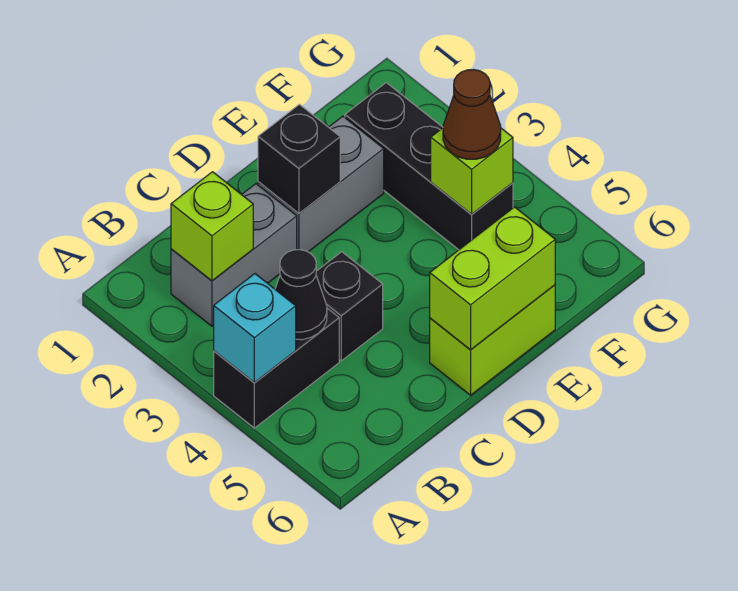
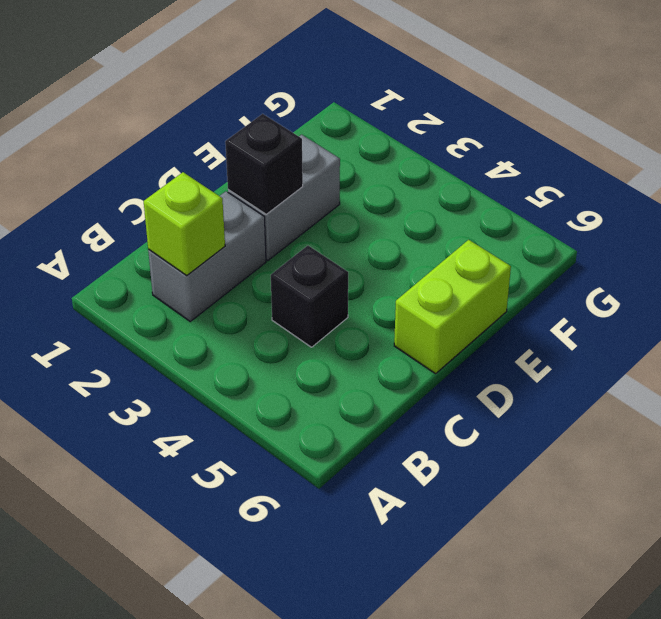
none -> black 1x2 brick [214,308,339,428]
none -> black 1x3 brick [345,83,513,250]
none -> cyan 1x1 brick [214,274,296,383]

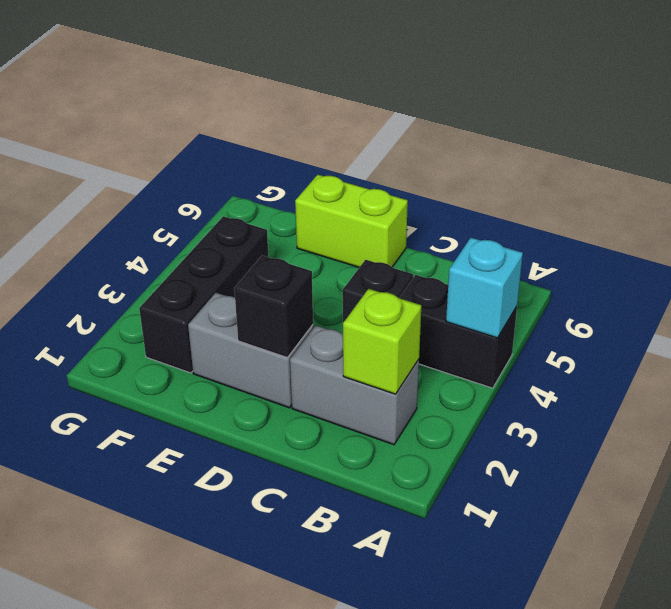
none -> black 1x1 cone [275,250,327,340]
none -> lime 1x2 brick [430,207,555,350]
none -> lime 1x1 brick [431,128,513,214]

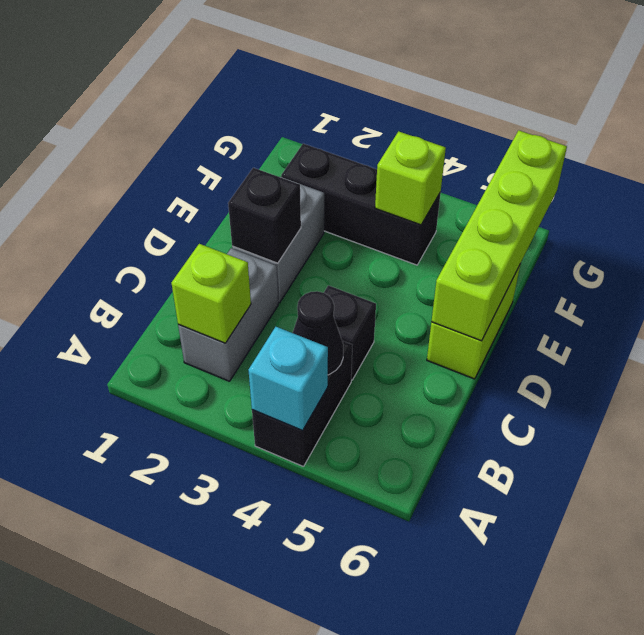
lime 1x4 brick [431,130,567,341] -> lime 1x2 brick [430,207,555,350]
none -> brown 1x1 cone [443,70,501,159]

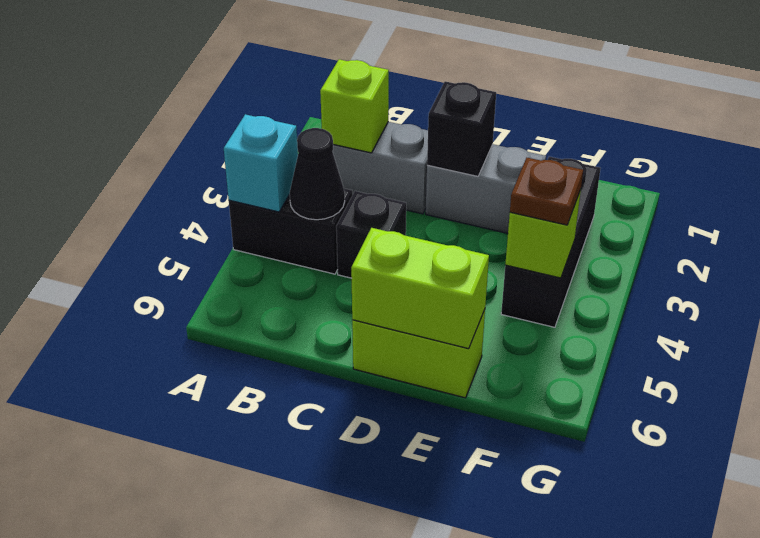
brown 1x1 plate [510,158,583,225] -> brown 1x1 cone [443,70,501,159]

